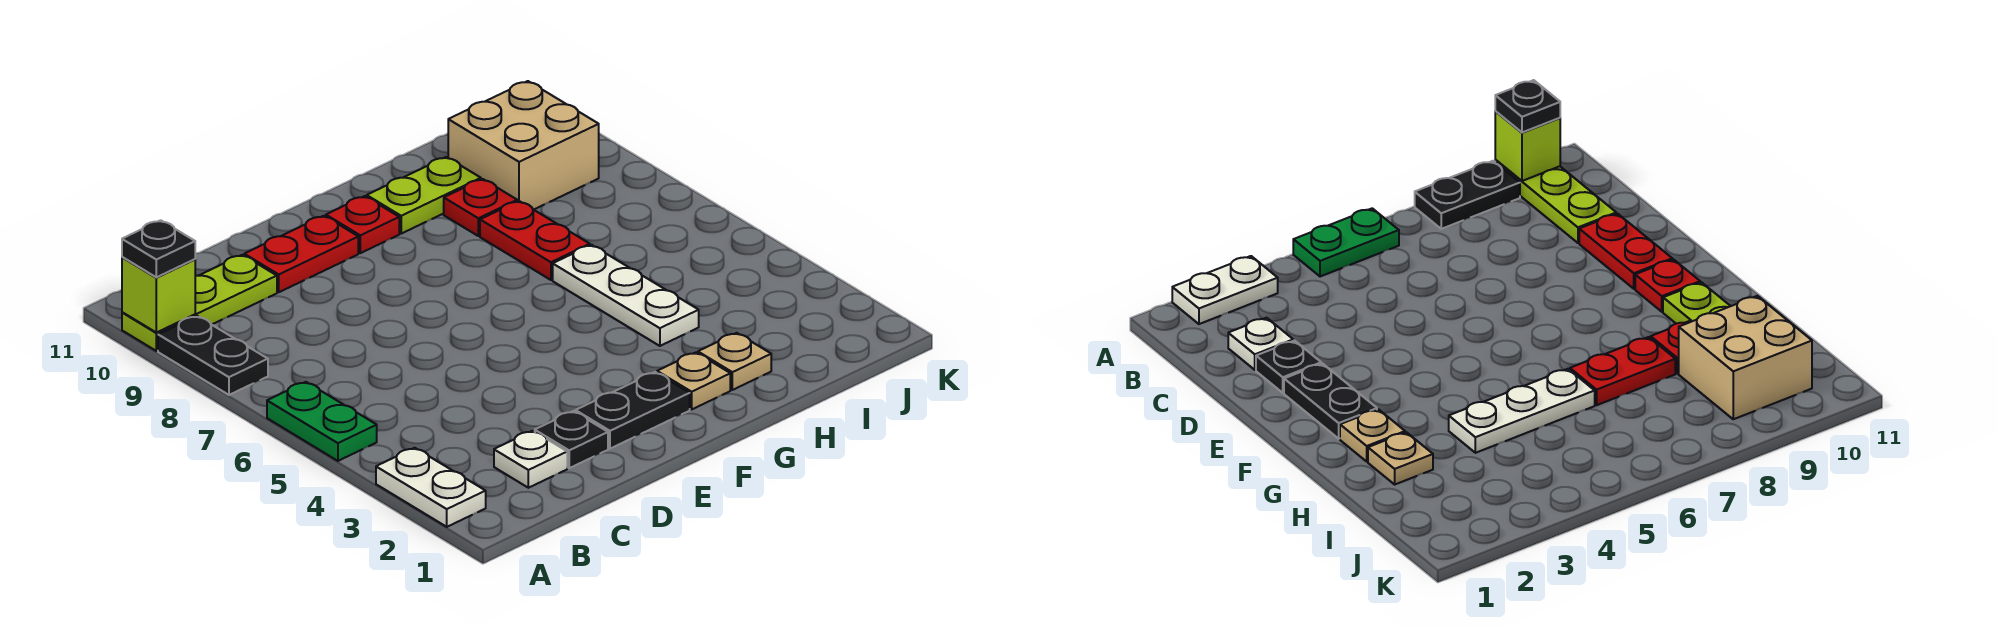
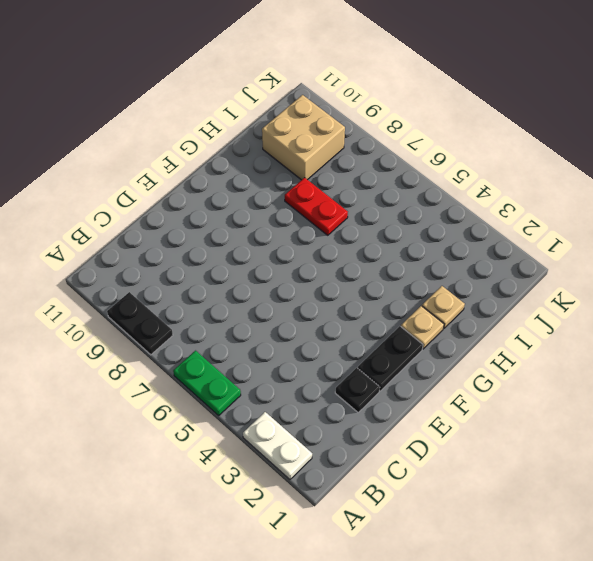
none -> lime 1x3 plate [122,255,277,351]
none -> white 1x1 plate [494,431,567,488]
none -> red 1x2 plate [244,216,358,292]

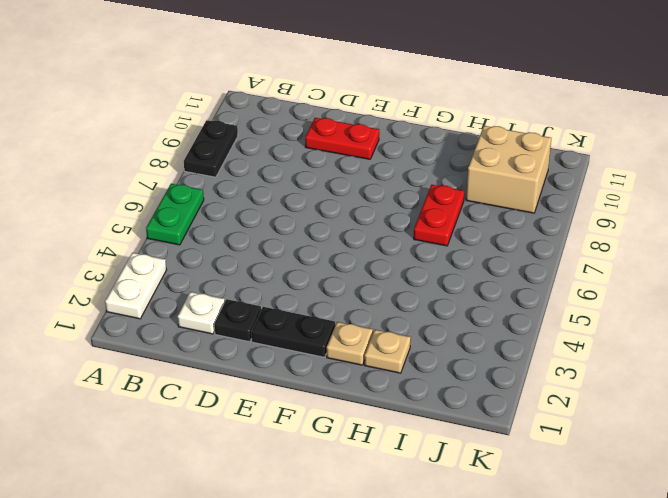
none -> lime 1x3 plate [122,255,277,351]
none -> red 1x1 plate [326,196,399,253]
none -> lime 1x2 plate [367,157,481,234]

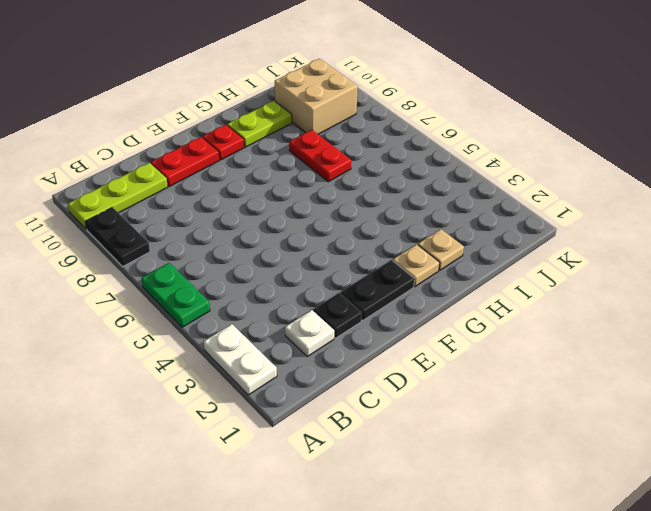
none -> white 1x3 plate [553,245,699,346]
none -> red 1x1 plate [444,179,517,236]
none -> lime 1x1 brick [122,257,195,333]

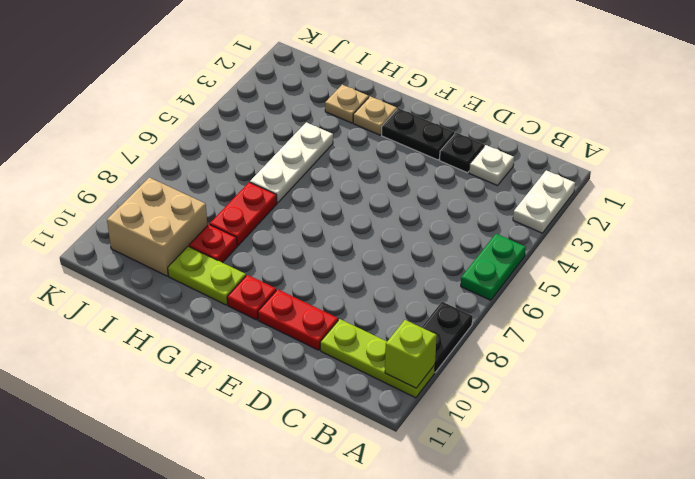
none -> black 1x1 plate [122,220,195,277]

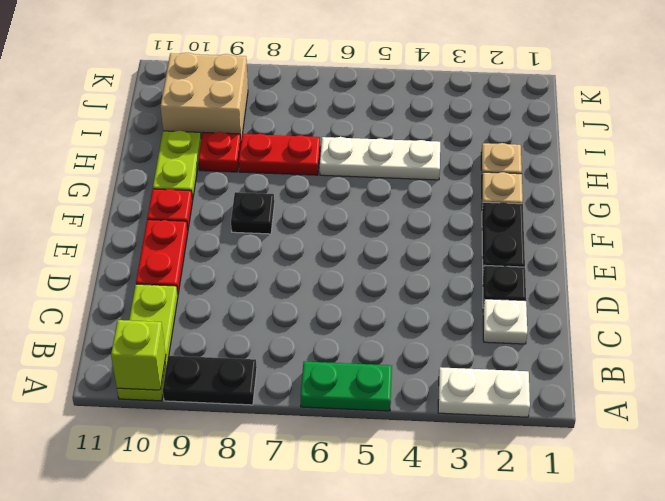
black 1x1 plate [231,192,274,234] -> black 1x1 plate moved to [122,220,195,277]

